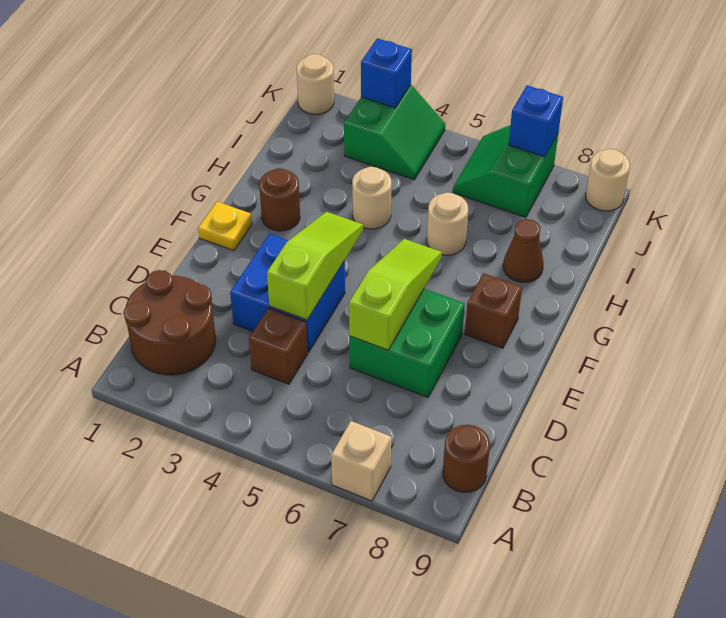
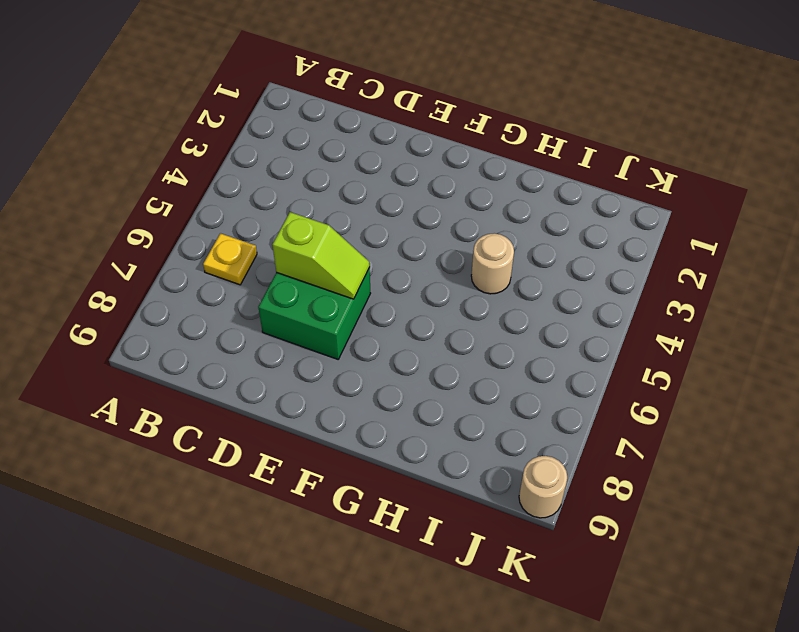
yellow 1x1 plate [203,233,257,285] -> yellow 1x1 plate moved to [198,202,252,251]
lime 1x2 slope [272,212,370,299] -> lime 1x3 slope [349,239,442,350]
none -> tan 1x1 brick [331,421,391,501]
none -> brown 2x2 round brick [124,270,216,375]
none -> brown 1x1 round brick [443,425,490,492]

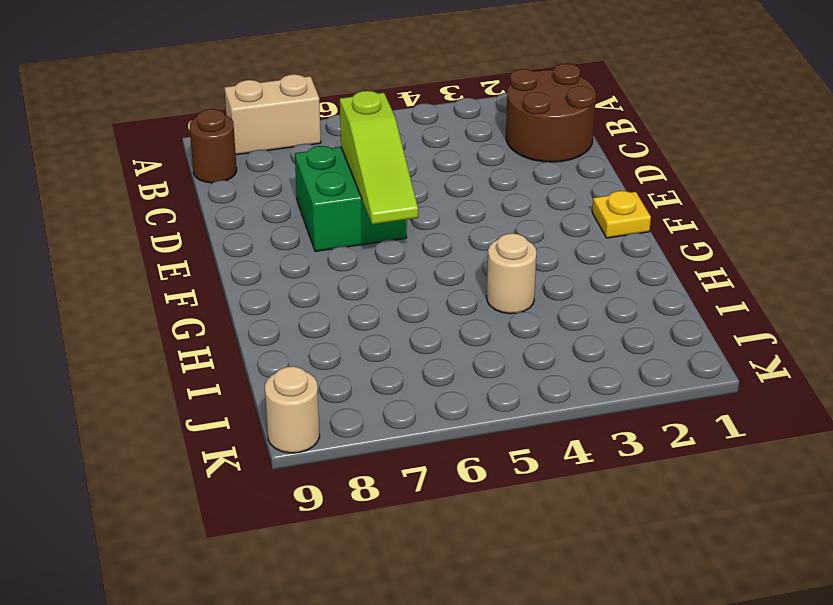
tan 1x2 brick [224,74,321,155] -> tan 1x1 brick [331,421,391,501]
none -> brown 1x1 brick [249,308,308,384]
none -> blue 2x2 brick [230,234,345,352]
none -> brown 1x1 brick [465,273,522,348]

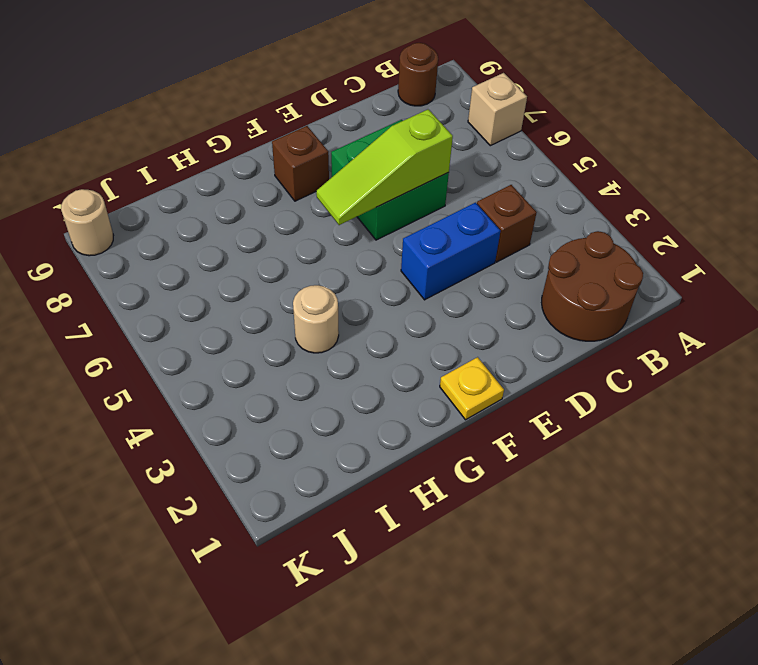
blue 1x2 brick [401,203,500,300] -> blue 2x2 brick [230,234,345,352]
none -> brown 1x1 round brick [259,168,300,231]
none -> tan 1x1 round brick [427,192,468,255]
none -> brown 1x1 cone [503,219,544,282]

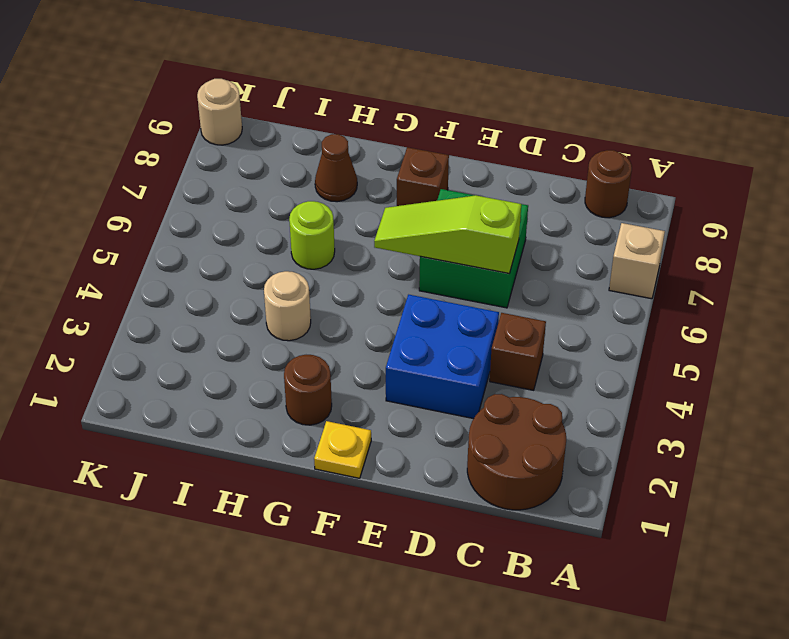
lime 1x1 round brick [289,201,335,269] -> tan 1x1 round brick [427,192,468,255]
none -> green 2x2 slope [344,85,445,180]
none -> green 2x2 slope [453,125,558,217]
none -> tan 1x1 round brick [297,54,334,114]

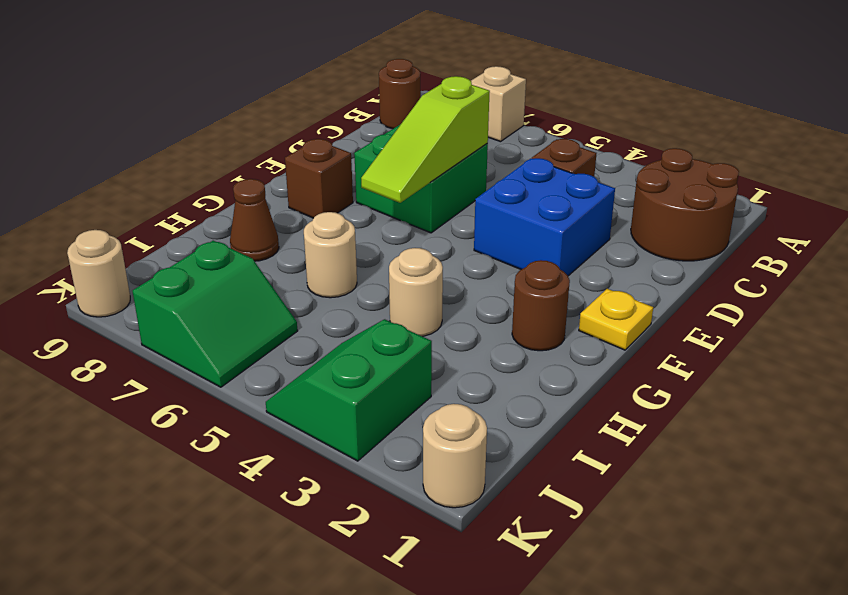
none -> lime 1x3 slope [267,212,363,320]
none -> blue 1x1 brick [361,38,412,108]
none -> blue 1x1 brick [509,85,563,157]

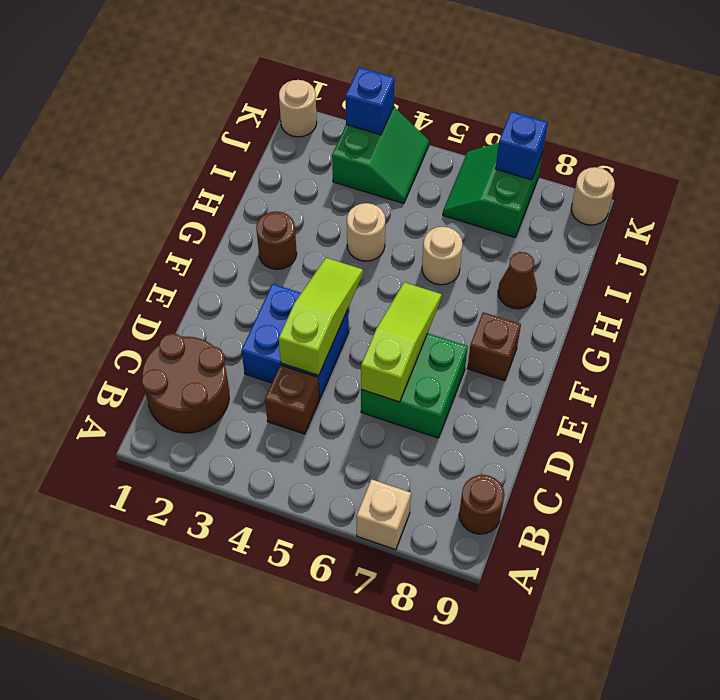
none -> yellow 1x1 plate [198,202,252,251]

